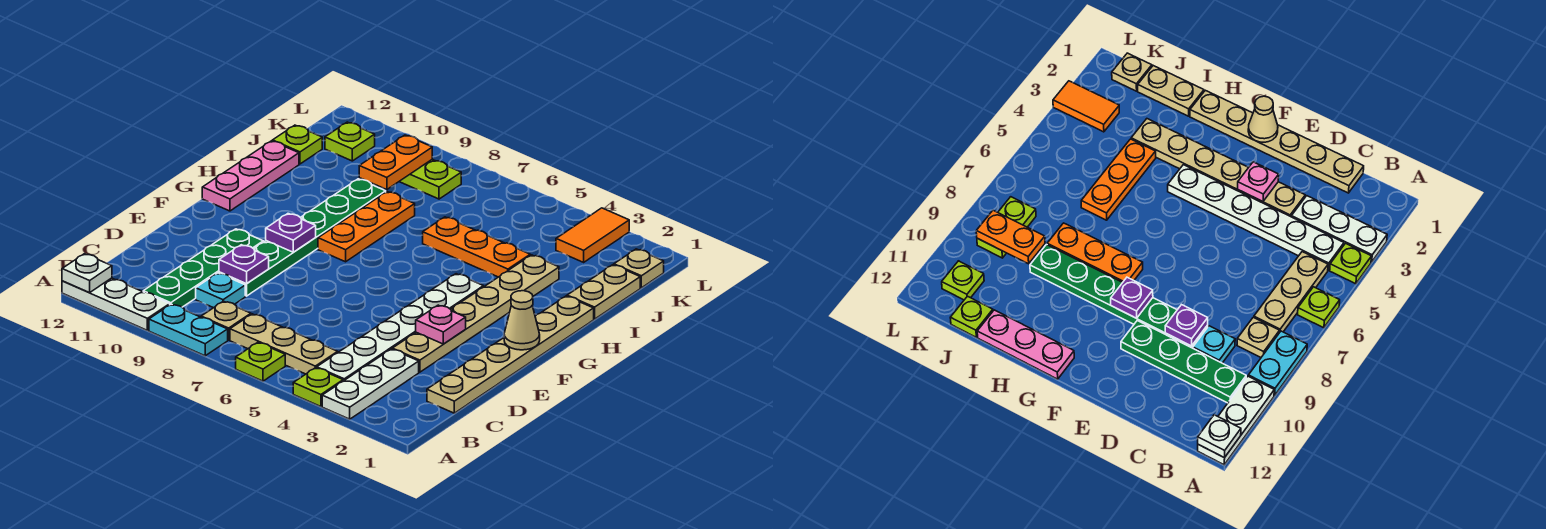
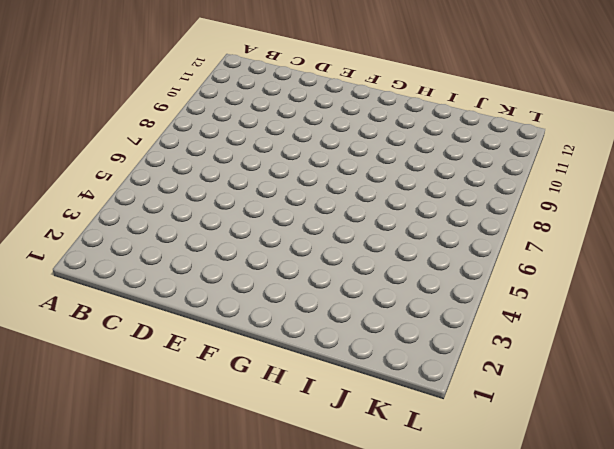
none -> white 1x3 plate [322,349,419,419]
none -> lime 1x1 plate [293,368,343,407]
none -> lime 1x1 plate [236,342,285,381]

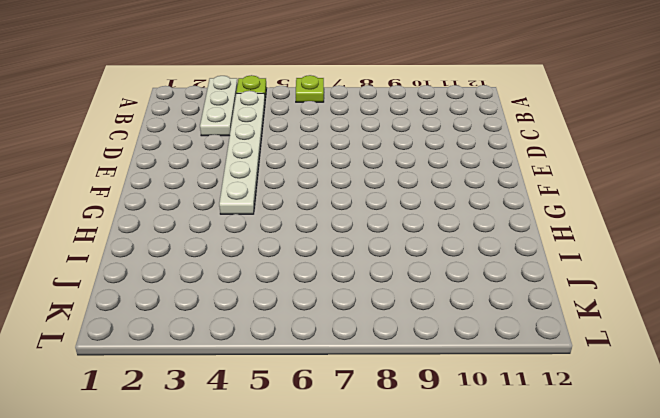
none -> cyan 1x2 plate [149,304,228,356]
none -> white 1x3 plate [62,278,170,330]
none -> tan 1x3 plate [230,314,338,374]

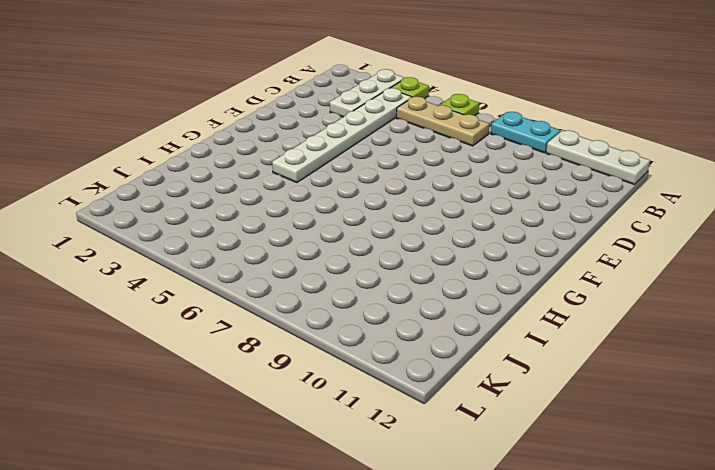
none -> tan 1x1 plate [201,301,251,340]
none -> green 1x4 plate [143,229,263,307]
none -> tan 1x6 plate [427,296,594,413]

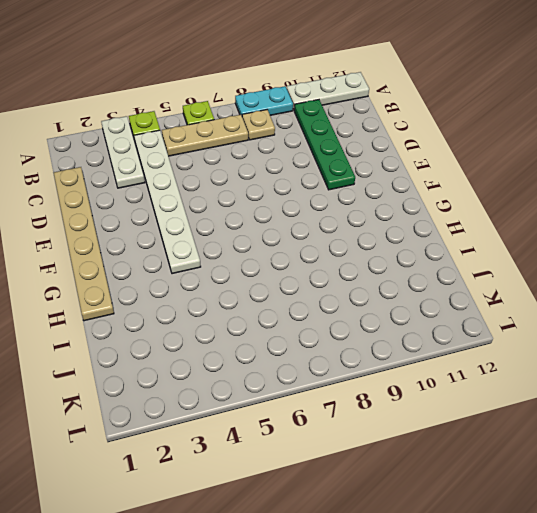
none -> cyan 1x1 plate [196,273,245,308]
none -> tan 1x6 plate [392,255,559,372]
none -> green 1x6 plate [219,179,386,296]

